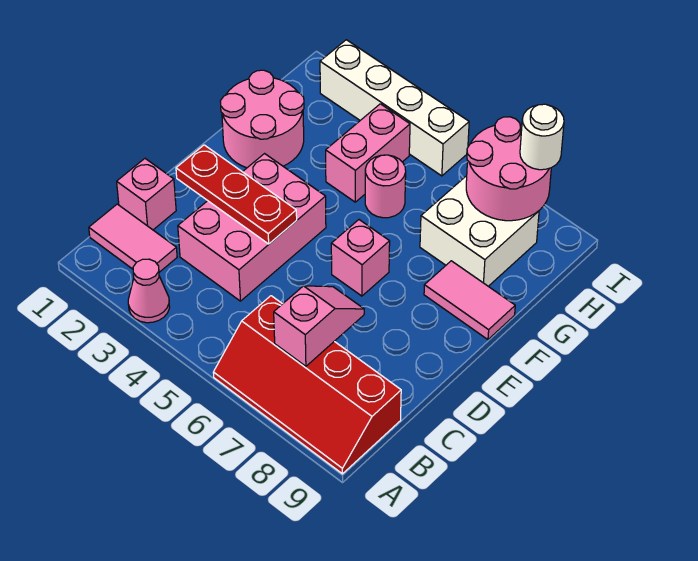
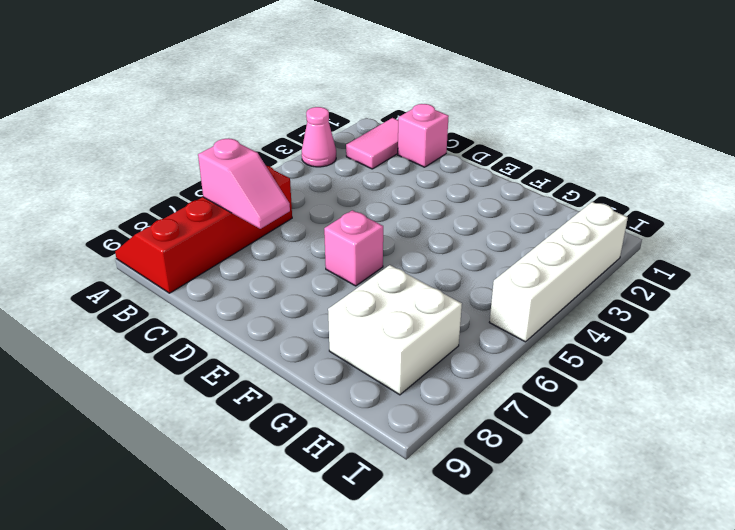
none -> pink 2x3 brick [178,154,326,301]
none -> pink 2x2 round brick [220,70,304,168]
none -> pink 1x2 tile [424,261,515,340]

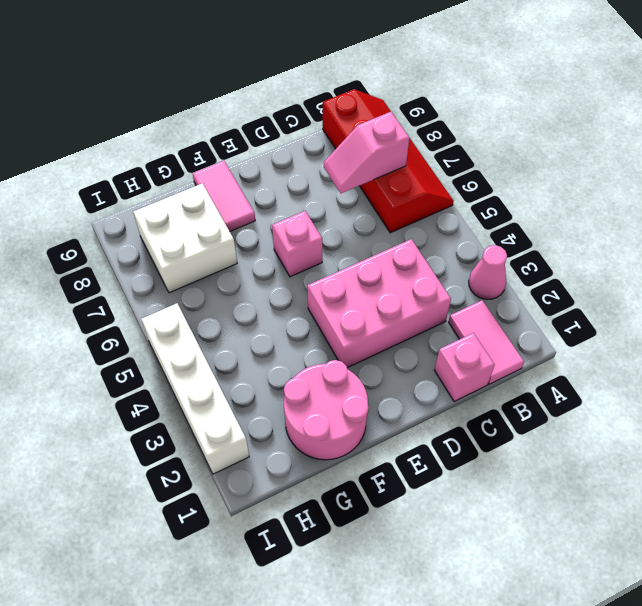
none -> pink 1x2 brick [326,104,410,202]
none -> pink 1x1 round brick [365,155,406,218]
none -> red 1x3 plate [176,145,297,244]

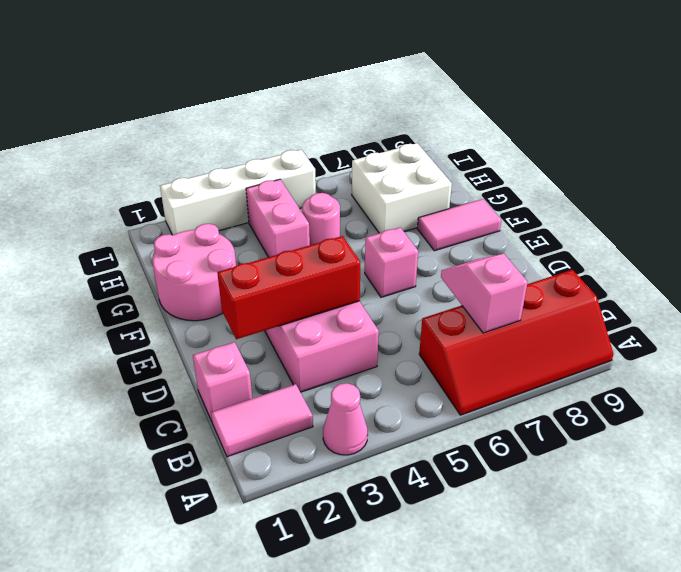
red 1x3 brick [217,236,360,339] -> red 1x3 plate [176,145,297,244]
none -> pink 2x2 round brick [466,117,551,221]
none -> white 1x1 round brick [520,104,564,170]

